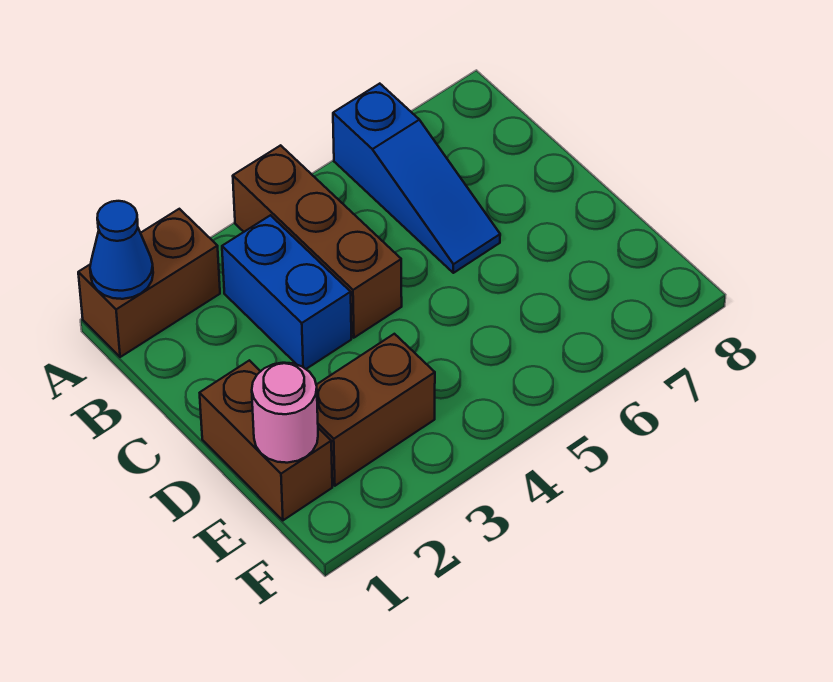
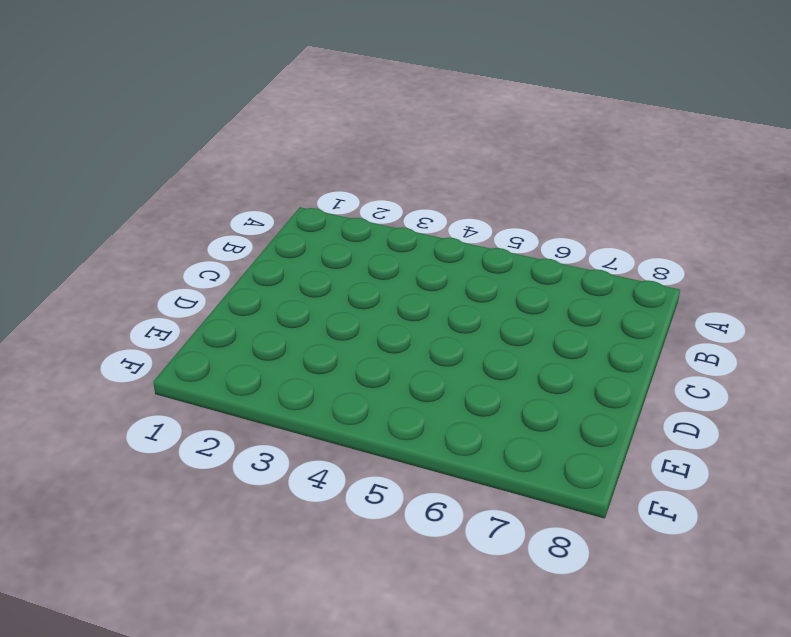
none -> brown 1x2 brick [78,209,220,357]
none -> brown 1x3 brick [233,145,402,338]

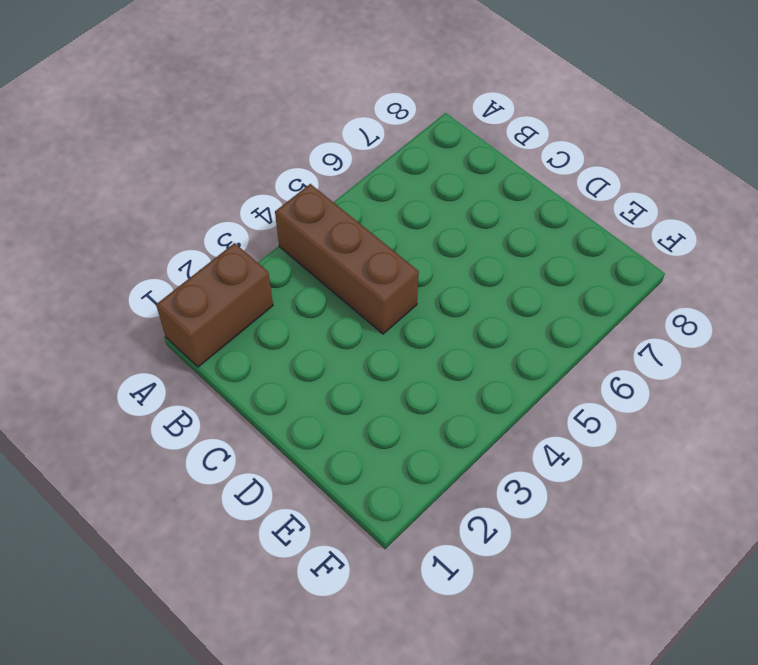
none -> blue 1x3 slope [333,84,500,273]
none -> blue 1x2 brick [222,215,351,369]

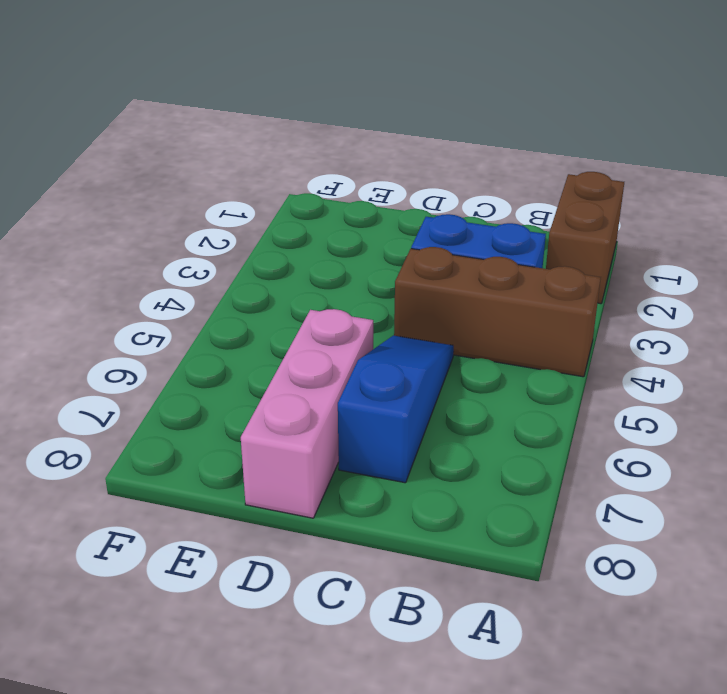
blue 1x3 slope [338,335,454,483] -> blue 1x3 slope turned to [333,84,500,273]
pink 1x3 brick [241,309,373,518] -> none
none -> brown 1x2 brick [200,360,332,520]
none -> brown 1x2 brick [316,334,435,486]

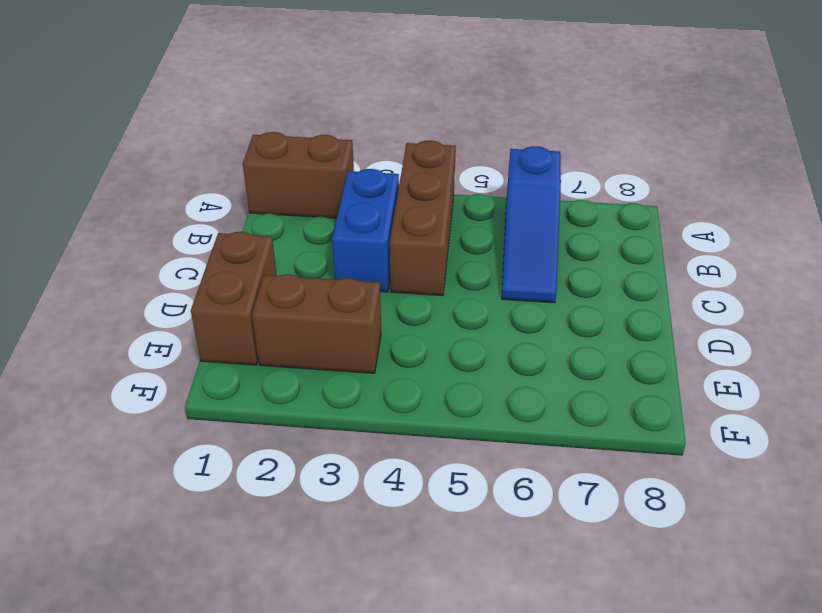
none -> blue 1x1 cone [90,201,153,299]
none -> pink 1x1 round brick [252,363,318,463]

